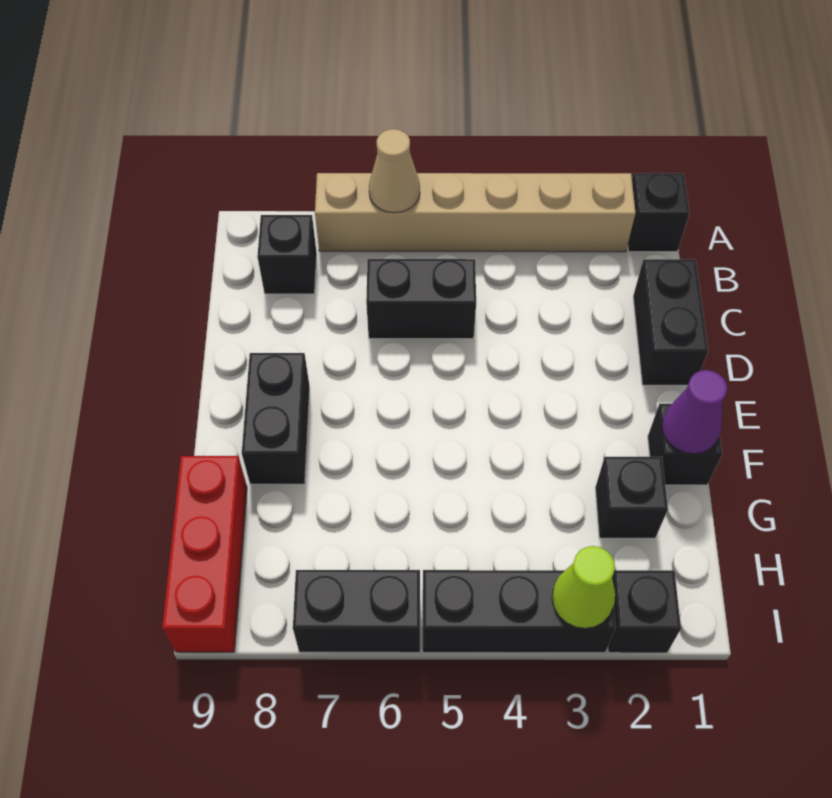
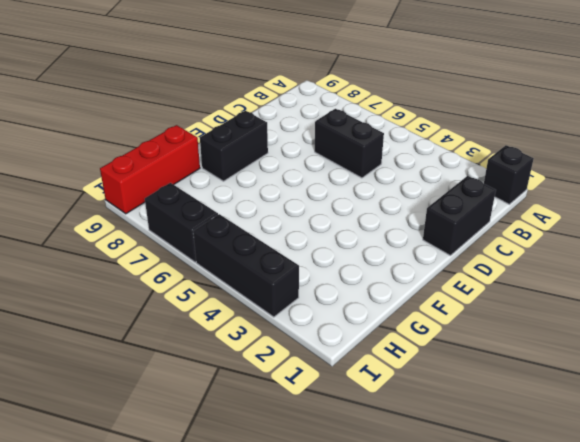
none -> tan 1x6 brick [315,173,636,252]
none -> black 1x1 brick [257,215,317,294]
none -> black 1x1 brick [648,404,722,485]

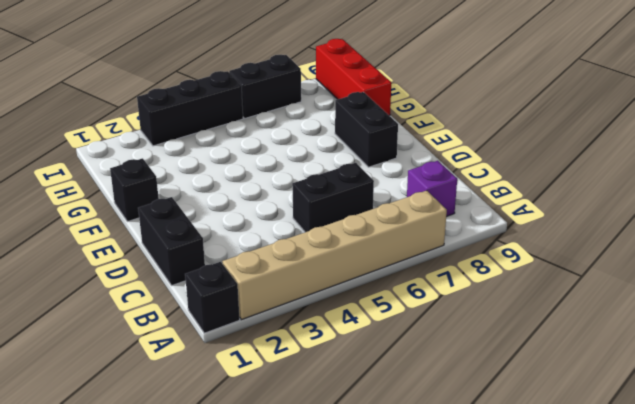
purple 1x1 brick [407,161,457,217] -> black 1x1 brick [257,215,317,294]
none -> black 1x1 brick [595,457,668,538]
none -> black 1x1 brick [608,570,681,653]
none -> tan 1x1 cone [369,129,420,213]

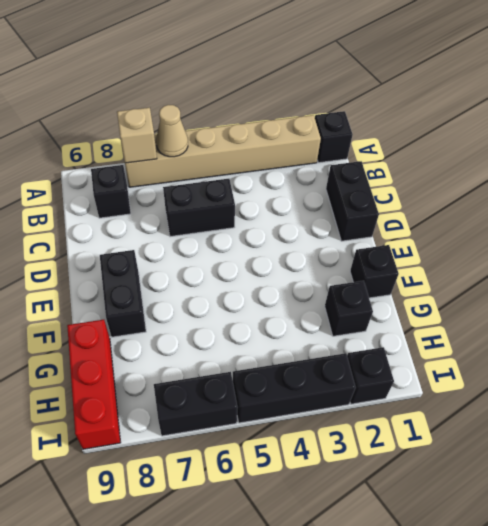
tan 1x1 brick [117,108,157,163] -> none
none -> purple 1x1 cone [662,370,727,454]
none -> lime 1x1 cone [552,546,615,628]

